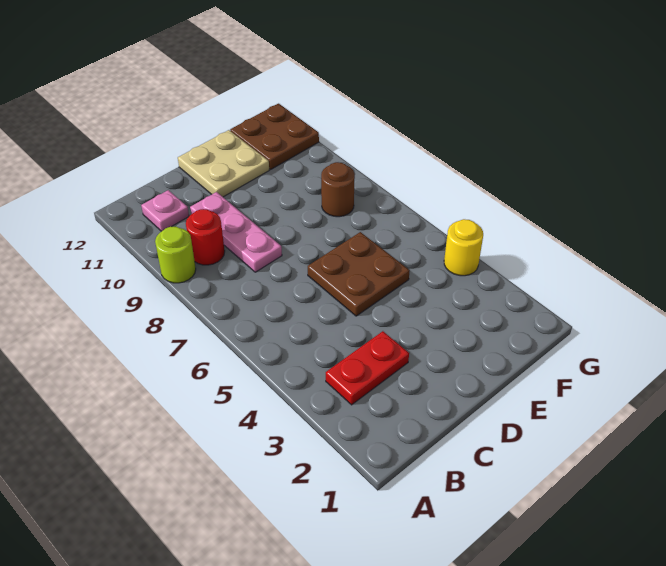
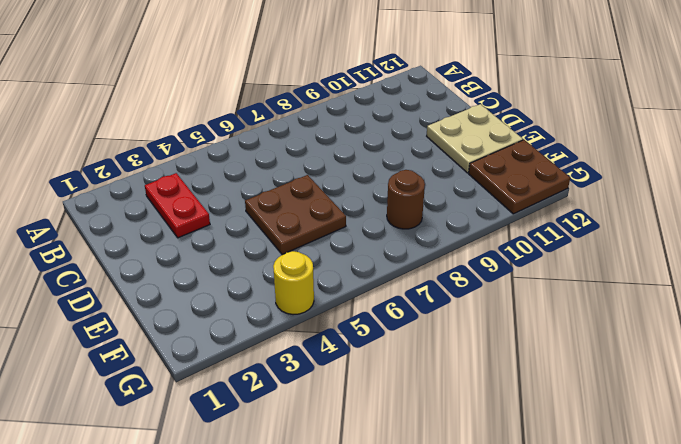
none -> lime 1x1 round brick [155,227,196,283]
none -> red 1x1 round brick [186,209,225,265]

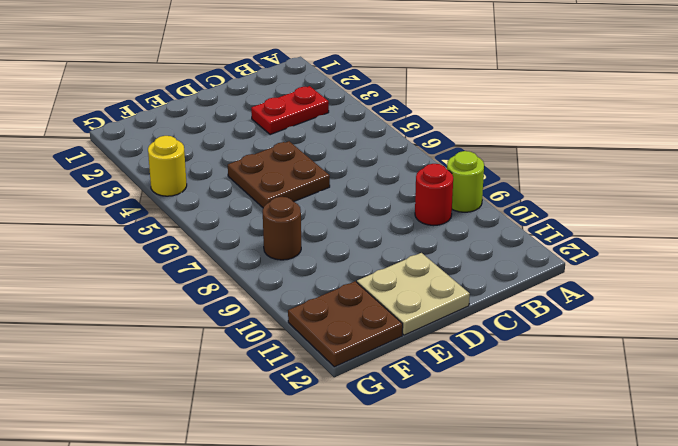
none -> pink 1x1 plate [141,190,189,231]
none -> pink 1x3 plate [190,192,282,272]

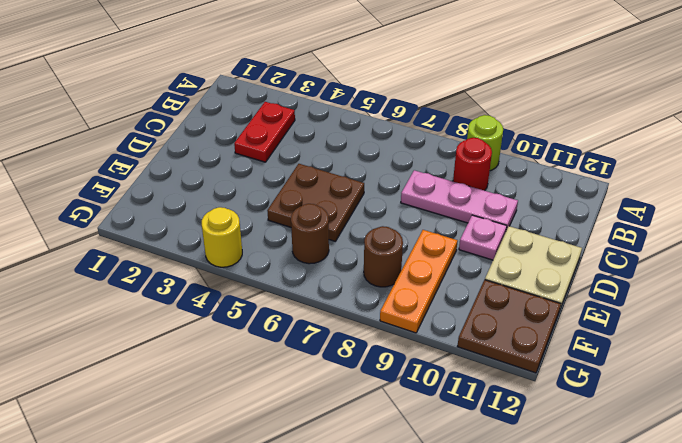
pink 1x1 plate [459,215,507,260] -> pink 1x1 plate moved to [141,190,189,231]
orange 1x3 plate [380,230,458,333] -> none
brown 1x1 round brick [291,204,329,264] -> none

